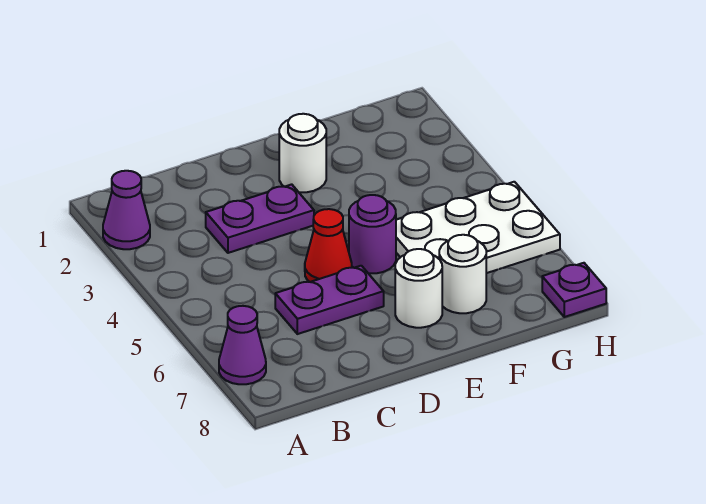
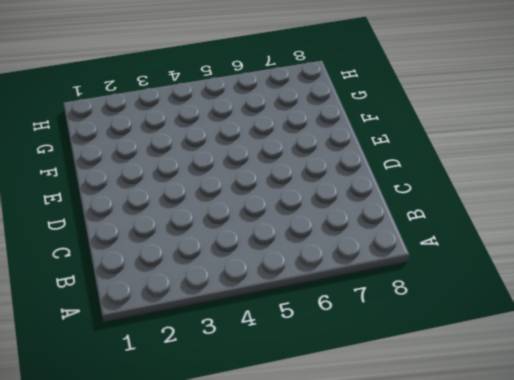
none -> purple 1x1 cone [103,171,150,249]
none -> purple 1x1 cone [219,306,266,384]

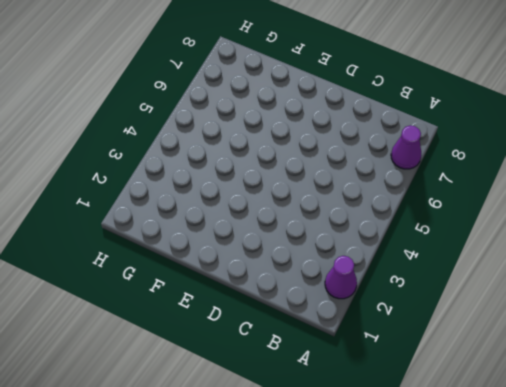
none -> purple 1x2 plate [206,184,314,253]
none -> purple 1x2 plate [275,266,384,334]

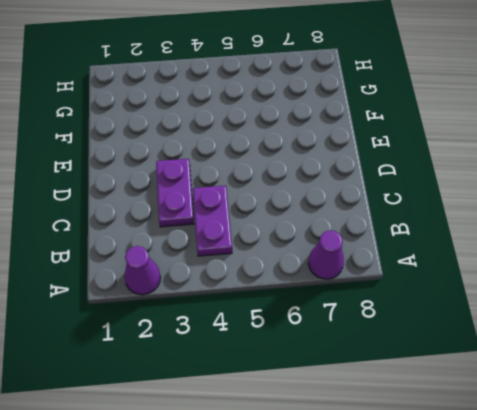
purple 1x2 plate [193,186,232,256] -> purple 1x2 plate moved to [275,266,384,334]
none -> red 1x1 cone [305,209,352,282]
none -> white 1x1 round brick [279,114,326,192]

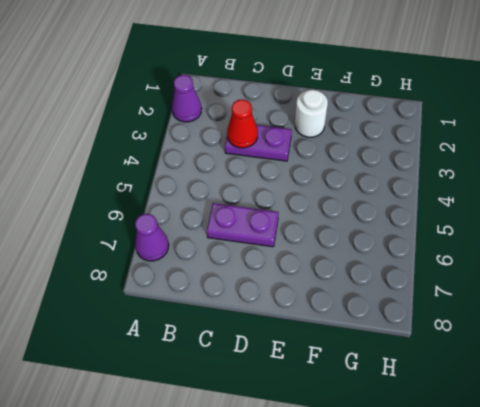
red 1x1 cone [227,99,258,148] -> red 1x1 cone moved to [305,209,352,282]
none -> purple 1x1 round brick [349,195,396,273]
none -> white 1x1 round brick [395,249,442,328]

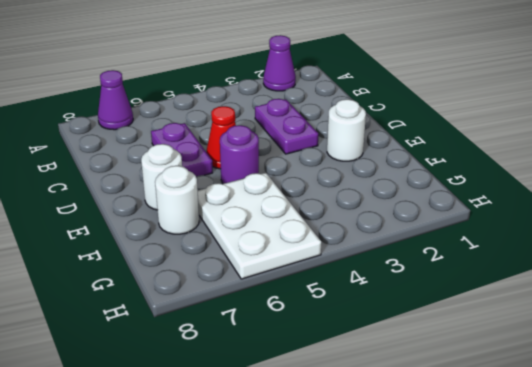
none -> purple 1x1 plate [542,263,606,317]

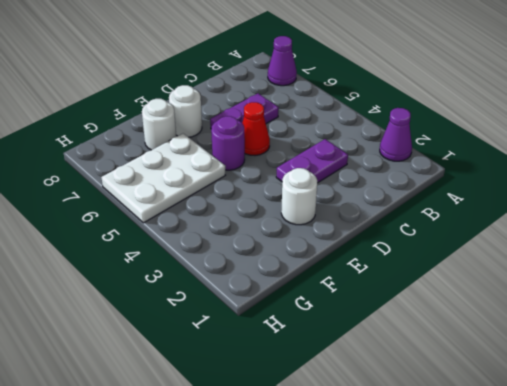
none -> purple 1x1 plate [542,263,606,317]

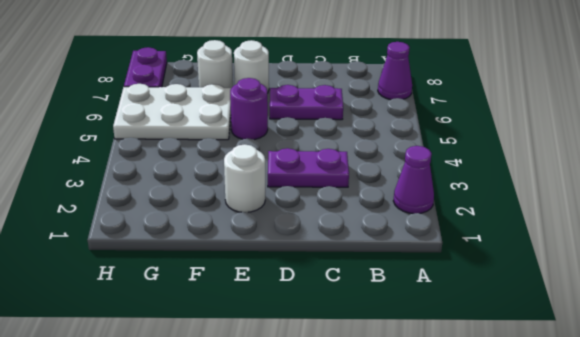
purple 1x2 plate [124,47,167,87] -> purple 1x1 plate [542,263,606,317]
none -> red 1x1 cone [305,209,352,282]

